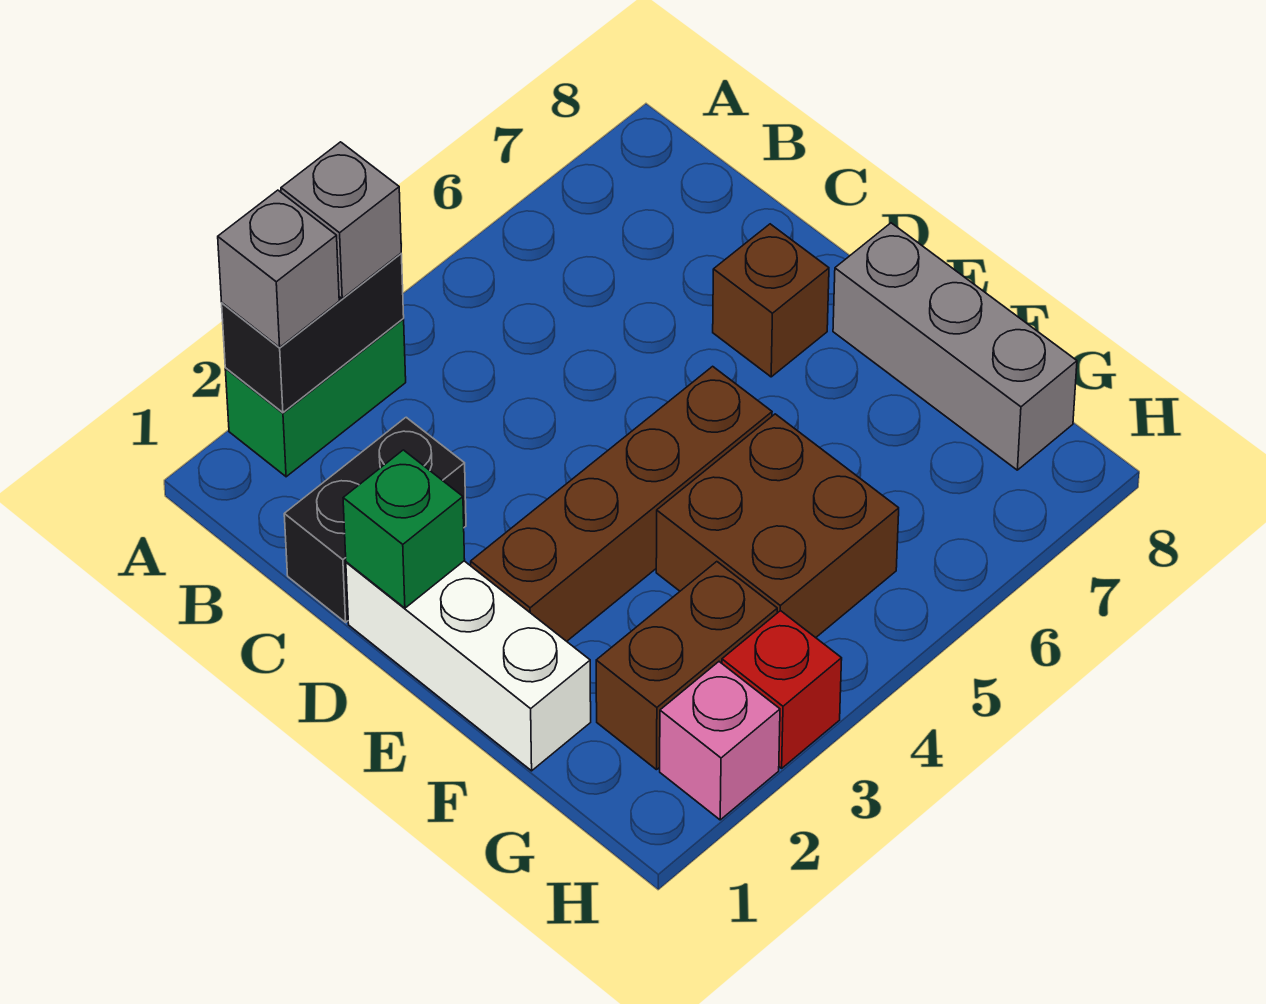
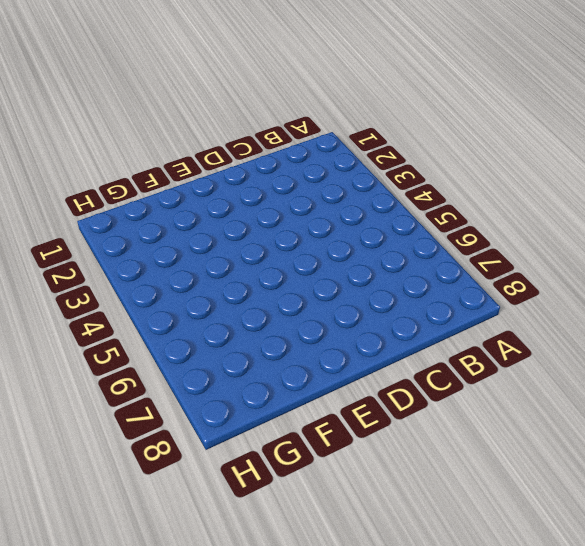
none -> green 1x2 brick [225,319,406,477]
none -> black 1x2 brick [284,417,466,622]
none -> white 1x3 brick [346,561,591,771]

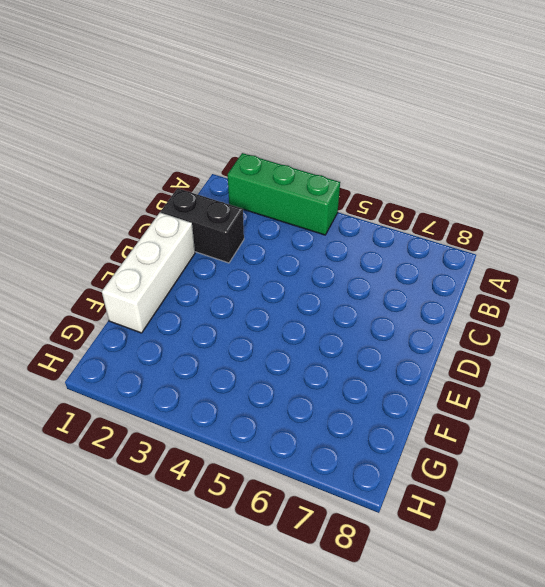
green 1x3 brick [228,153,340,235] -> green 1x2 brick [225,319,406,477]
none -> brown 1x1 brick [713,224,829,377]
none -> brown 1x4 brick [471,366,772,641]
none -> grey 1x3 brick [833,223,1077,470]

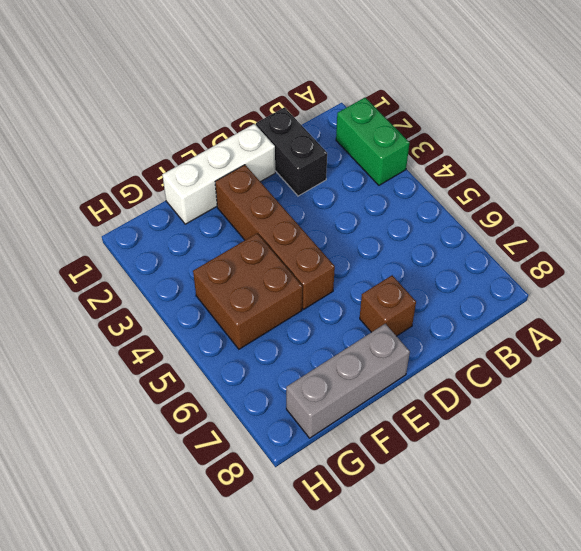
none -> brown 1x2 brick [596,562,777,770]
none -> pink 1x1 brick [660,662,780,820]
none -> red 1x1 brick [722,611,842,768]

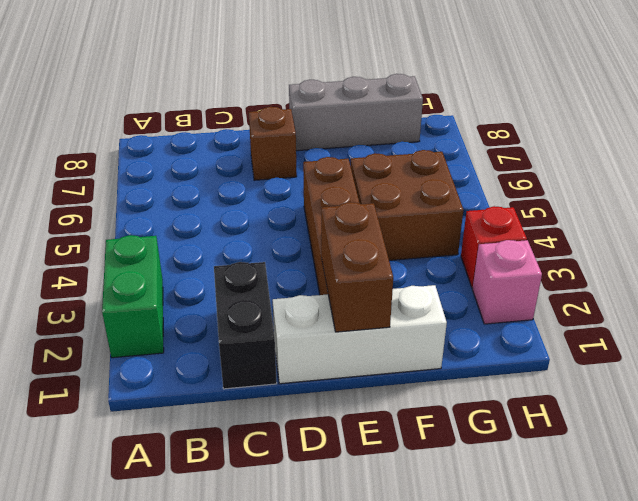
brown 1x2 brick [321,202,393,332] -> brown 1x2 brick moved to [596,562,777,770]
none -> black 1x2 brick [222,253,404,413]
none -> green 1x1 brick [343,450,465,608]
none -> grey 1x1 brick [218,190,339,347]

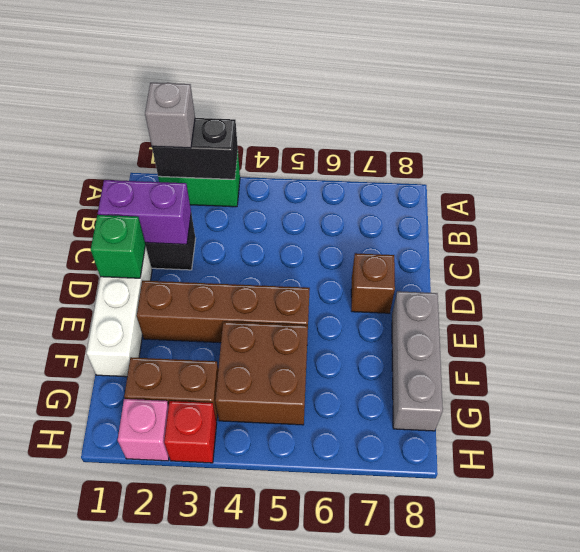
purple 1x2 brick [98,180,191,244] -> none
none -> grey 1x1 brick [281,142,401,298]

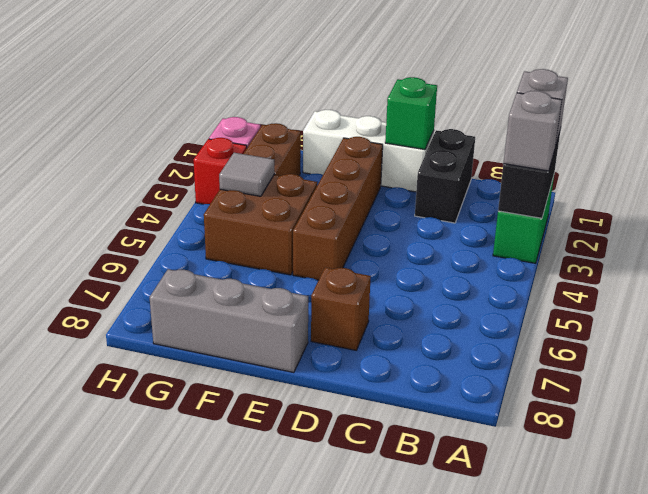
grey 1x1 tile [219,153,274,196] -> none

